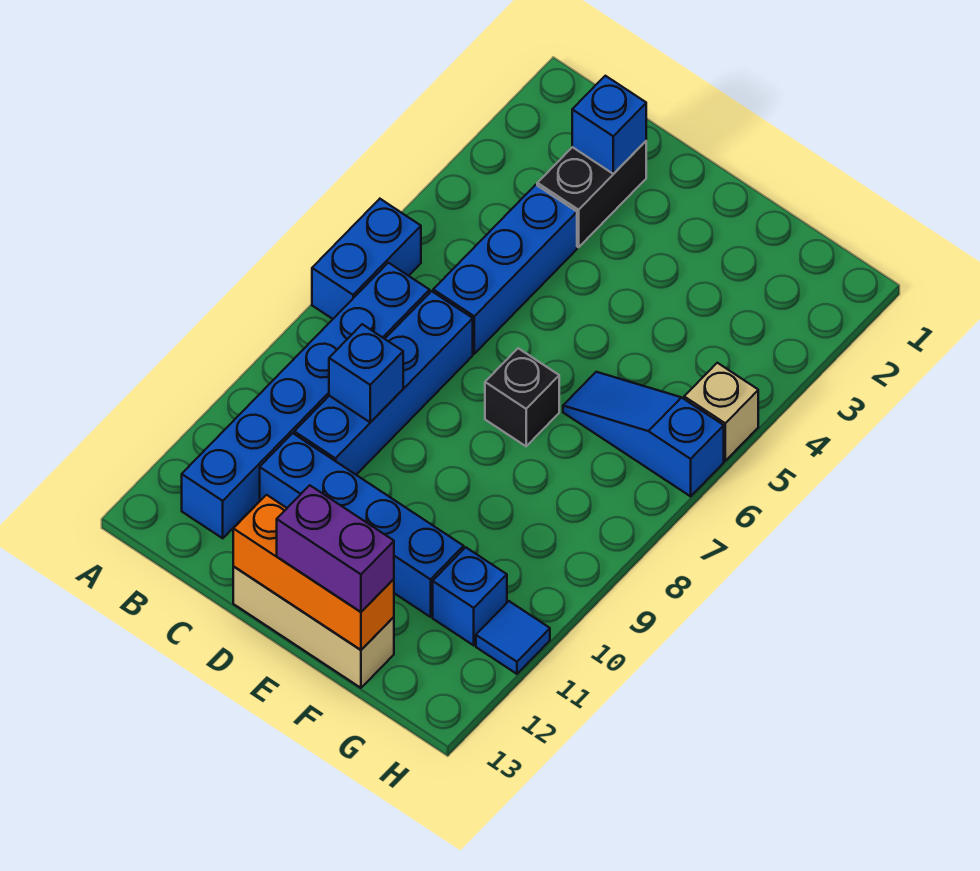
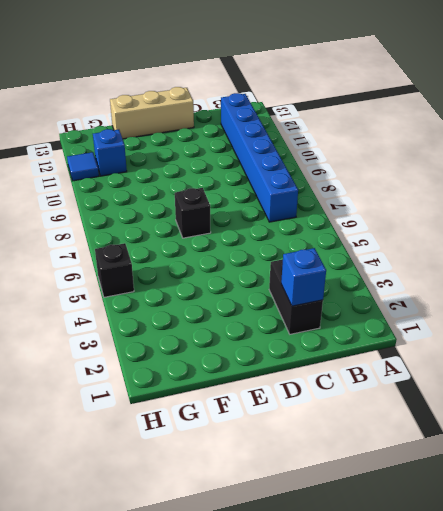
black 1x1 brick [95,243,134,297] -> tan 1x1 brick [684,363,758,461]
none -> blue 1x2 brick [312,199,421,319]
none -> blue 1x3 brick [433,185,577,354]
none -> blue 1x4 brick [294,291,473,475]

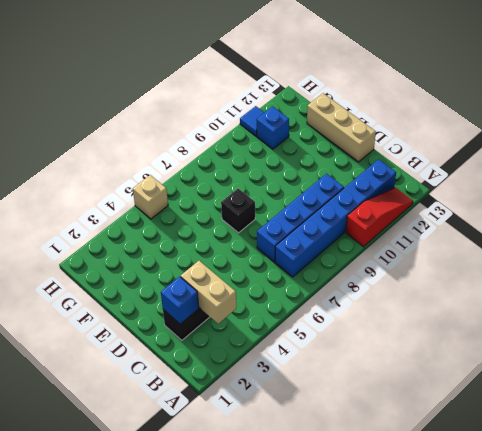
red 1x3 slope [346,188,413,247] -> none
tan 1x2 brick [181,261,236,324] -> none
none -> blue 1x2 brick [312,199,421,319]
none -> blue 1x3 brick [433,185,577,354]
none -> blue 1x4 brick [260,433,464,617]

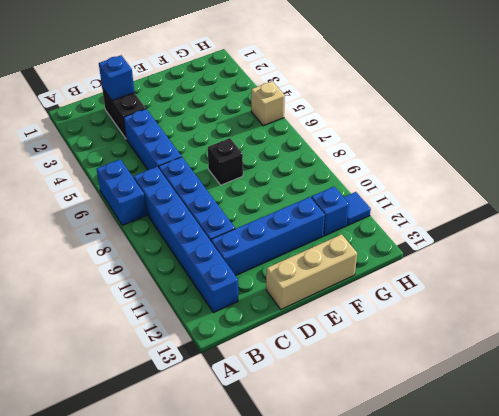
none -> blue 1x3 slope [563,372,724,496]
none -> blue 1x1 brick [329,324,403,422]
none -> orange 1x3 brick [233,495,394,650]

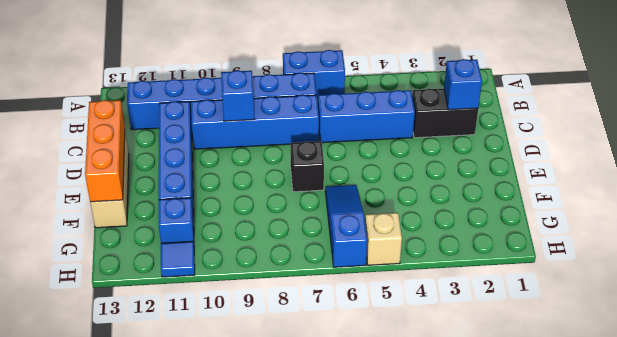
none -> purple 1x2 brick [277,485,394,612]

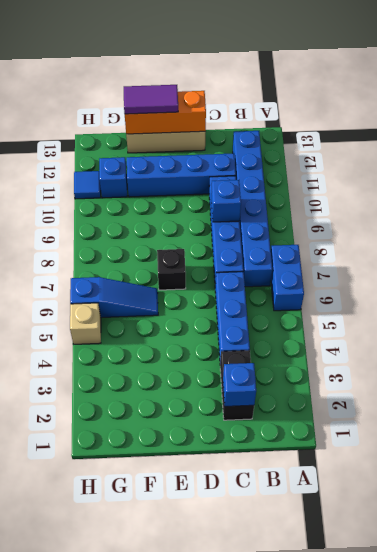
purple 1x2 tile [124,85,178,114] -> purple 1x2 brick [277,485,394,612]

